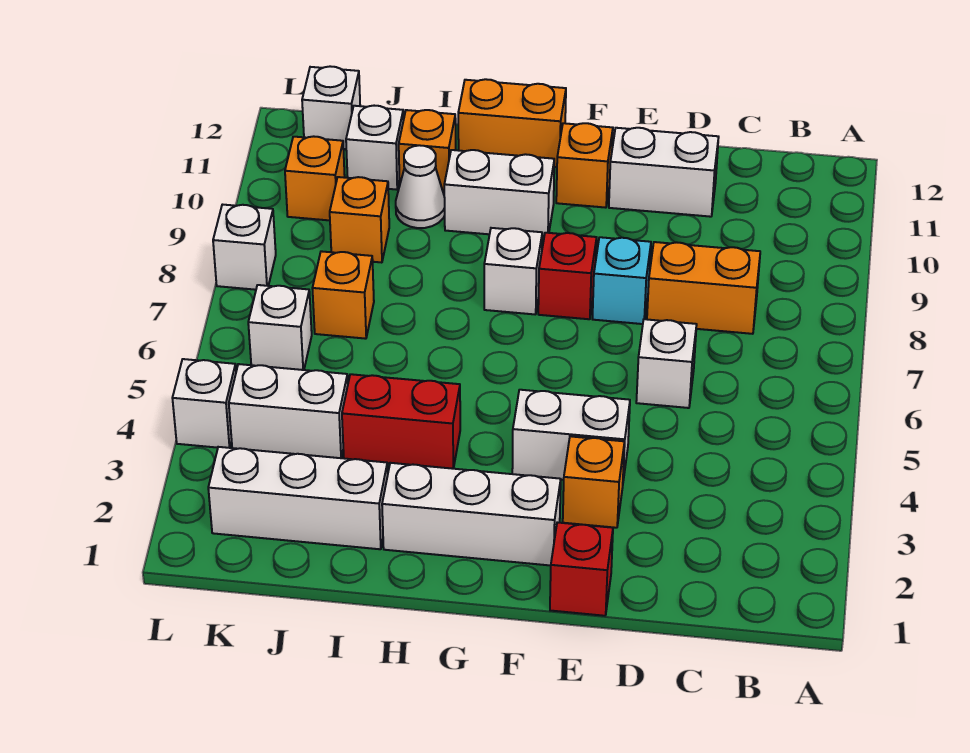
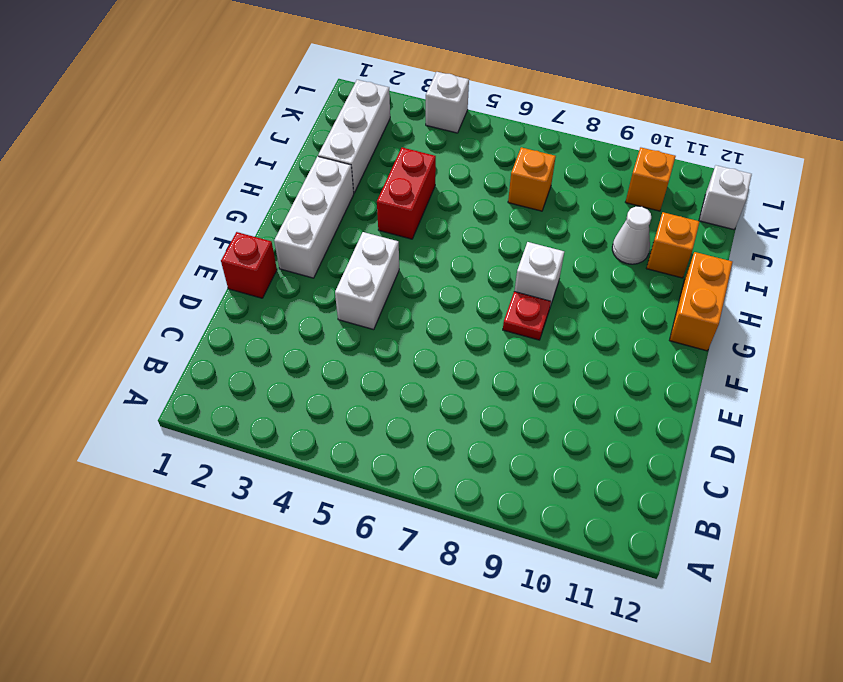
red 1x1 plate [503,291,551,340] -> red 1x1 brick [538,233,597,319]
none -> orange 1x2 brick [647,242,760,334]
none -> white 1x1 brick [636,319,697,408]
none -> white 1x2 brick [609,128,719,217]

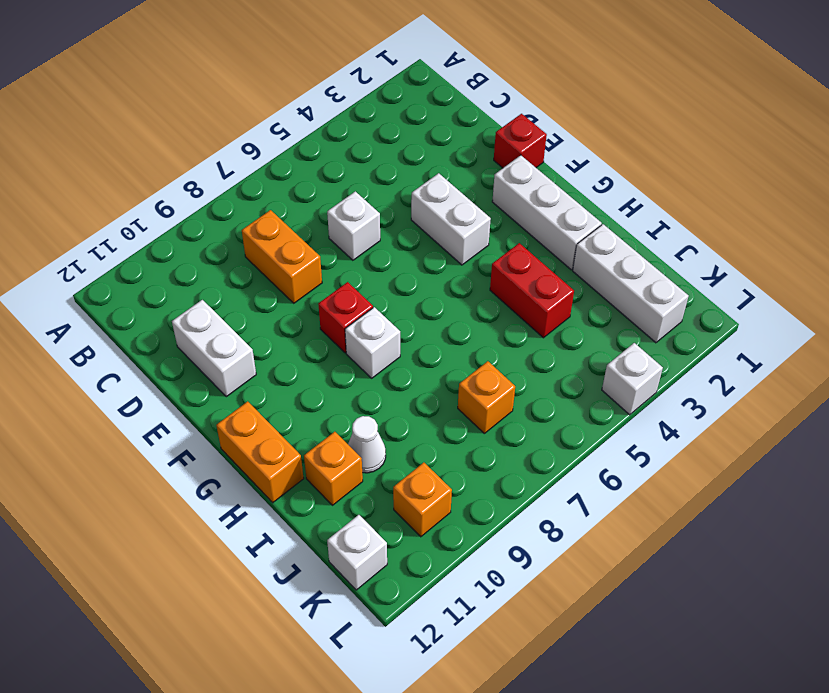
none -> orange 1x1 brick [563,436,625,528]
none -> cyan 1x1 brick [592,237,651,324]
none -> orange 1x1 brick [556,123,613,208]

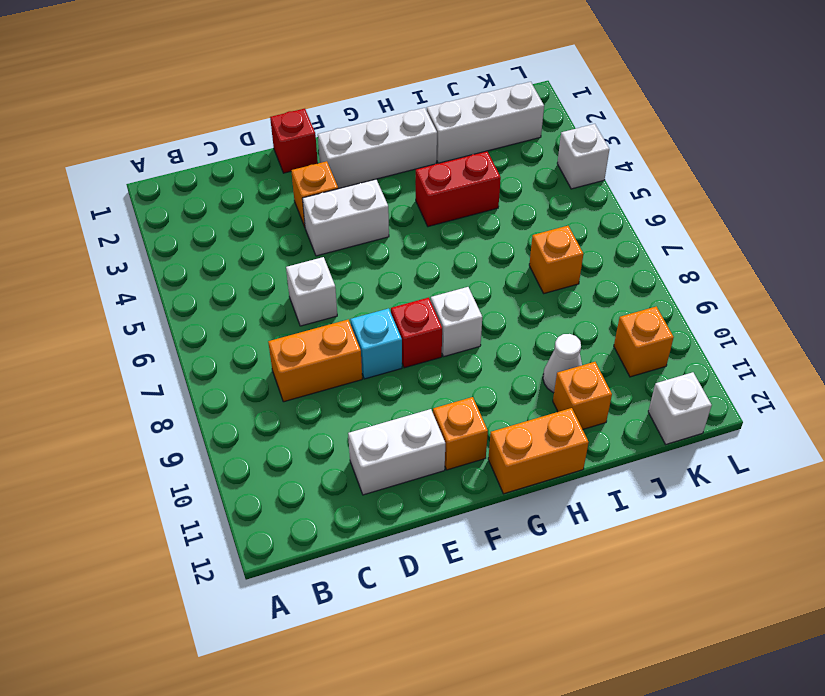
none -> white 1x2 brick [444,150,554,239]
none -> white 1x2 brick [229,364,348,458]
none -> orange 1x1 brick [330,177,389,263]

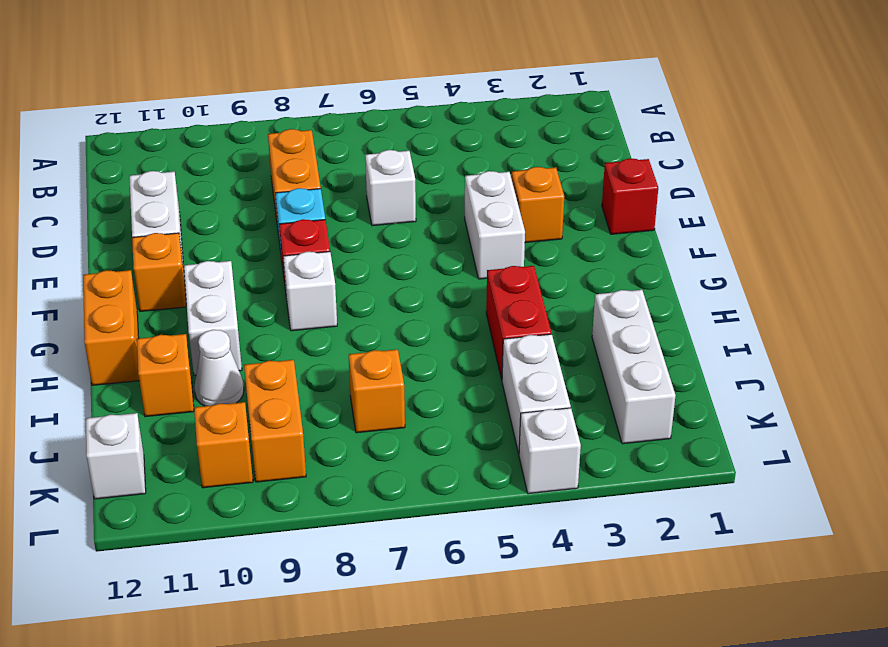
orange 1x2 brick [244,360,306,482] -> orange 1x1 brick [330,177,389,263]
none -> white 1x3 brick [382,463,561,566]
none -> white 1x1 brick [346,106,403,190]
none -> white 1x1 brick [248,285,312,370]

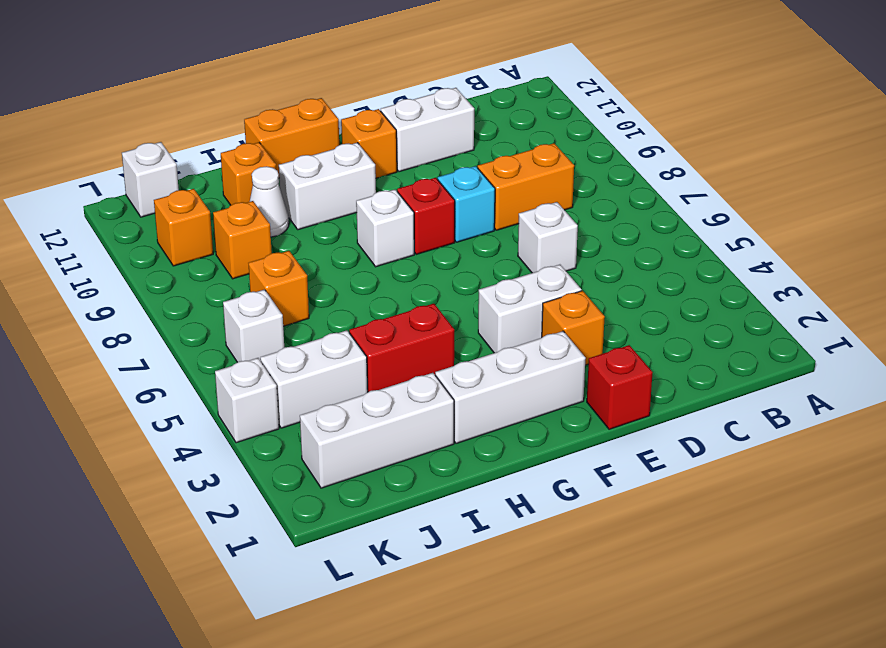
none -> white 1x1 brick [346,106,403,190]
none -> white 1x1 brick [213,205,276,290]

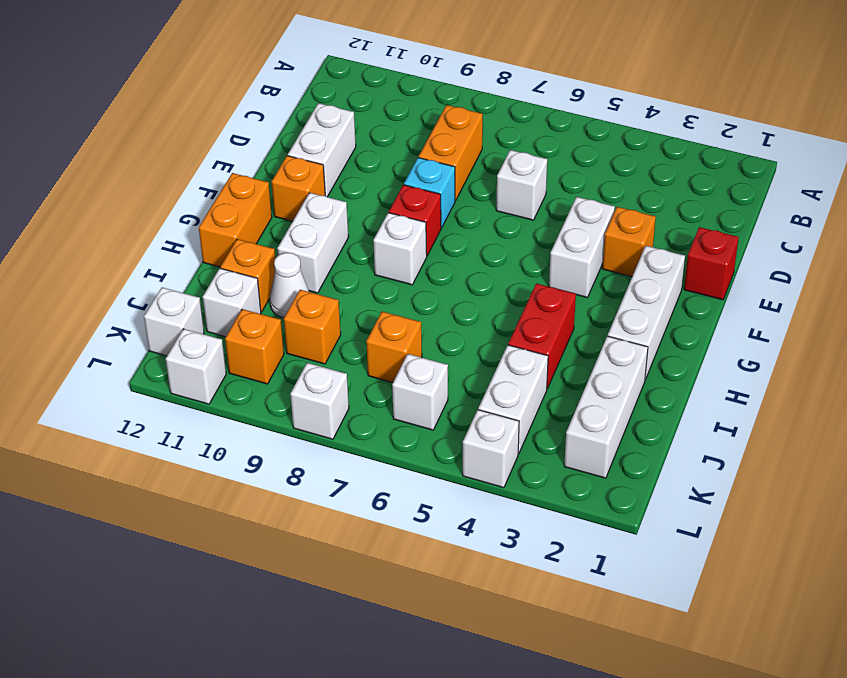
white 1x1 brick [166,329,226,404] -> none

